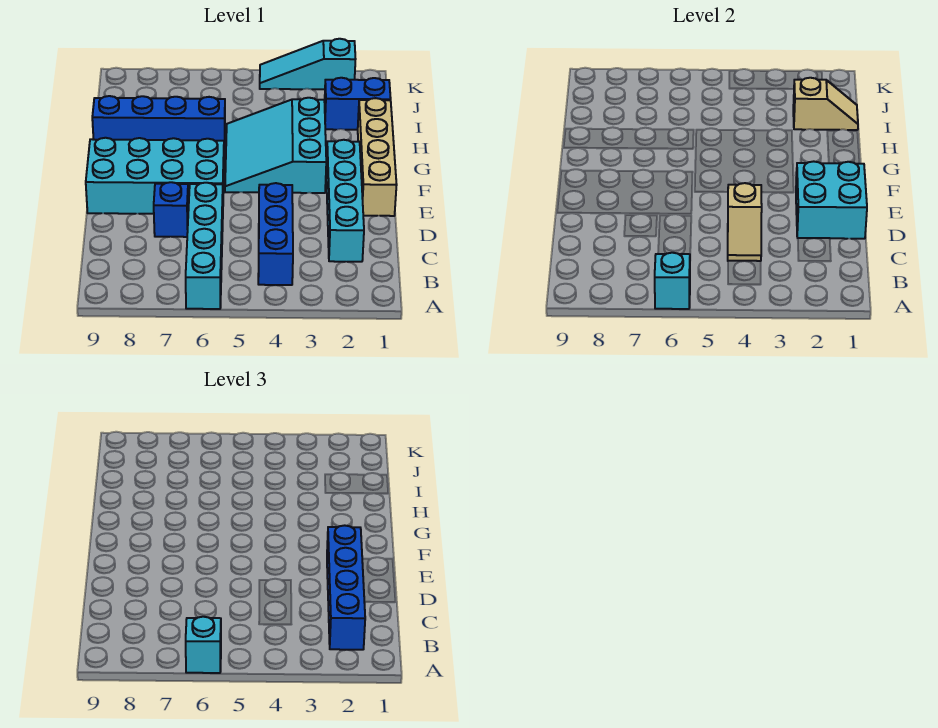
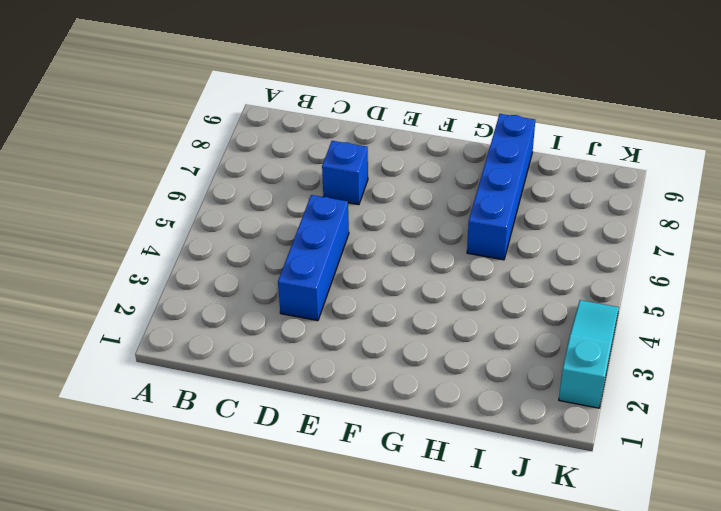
blue 1x3 brick [278,195,349,321] -> blue 1x3 brick turned to [258,183,293,285]
none -> cyan 1x4 brick [186,183,223,309]
none -> cyan 1x4 brick [326,140,364,262]
none -> tan 1x4 brick [358,98,397,216]

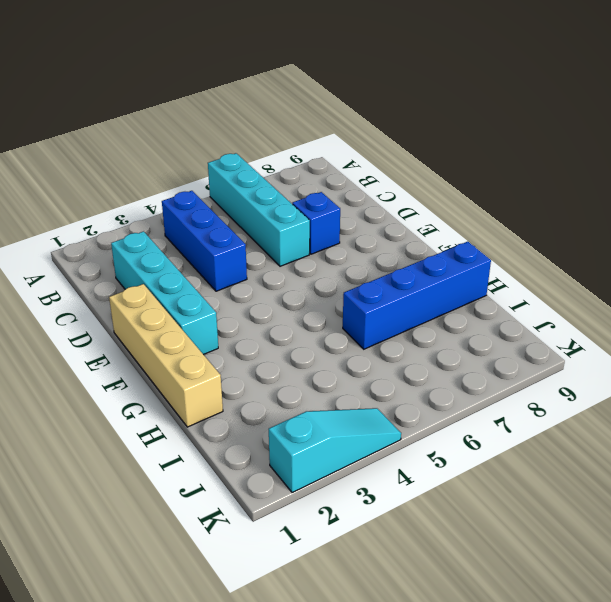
none -> cyan 2x4 brick [86,138,224,214]
none -> cyan 3x3 slope [225,98,326,193]
none -> blue 1x2 brick [325,78,391,130]

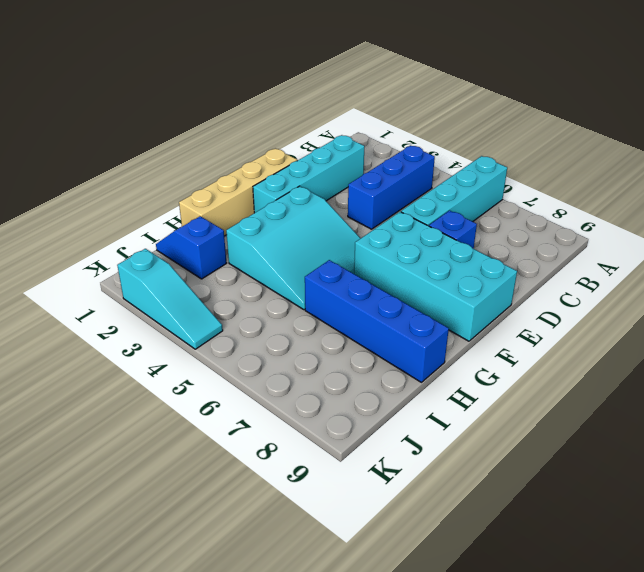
blue 1x2 slope [156,216,226,279] -> blue 1x2 brick [325,78,391,130]
none -> cyan 1x1 brick [655,253,690,309]
none -> tan 1x2 slope [728,183,762,261]
none -> cyan 2x2 brick [796,161,867,239]

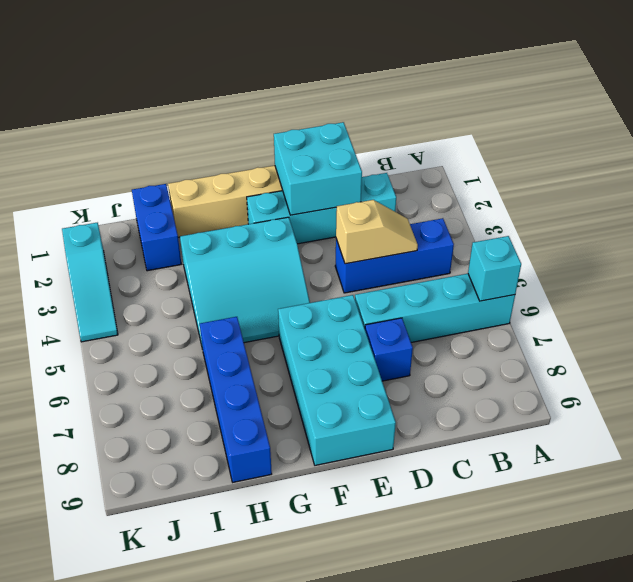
none -> tan 1x2 slope [793,78,858,130]
none -> cyan 1x1 brick [186,617,221,673]
none -> blue 1x4 brick [327,525,365,650]

